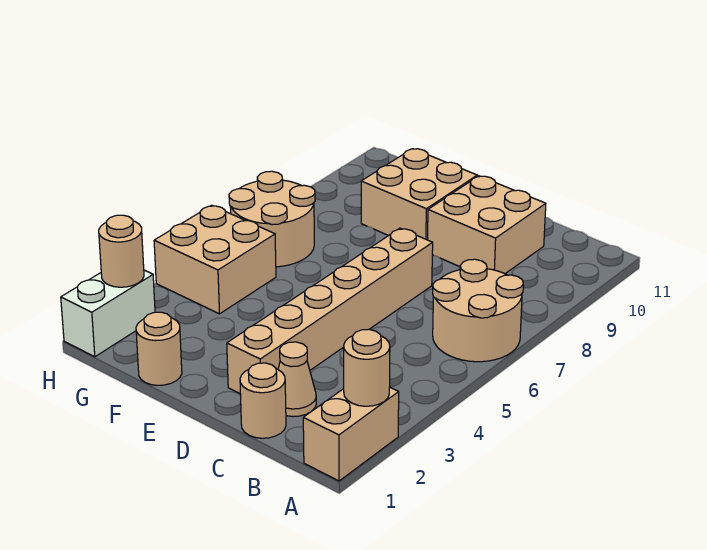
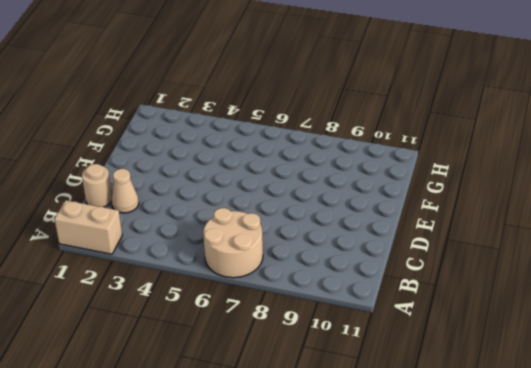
none -> tan 2x2 brick [427,176,546,274]
none -> tan 1x6 brick [227,228,433,393]
none -> tan 2x2 brick [361,149,477,240]

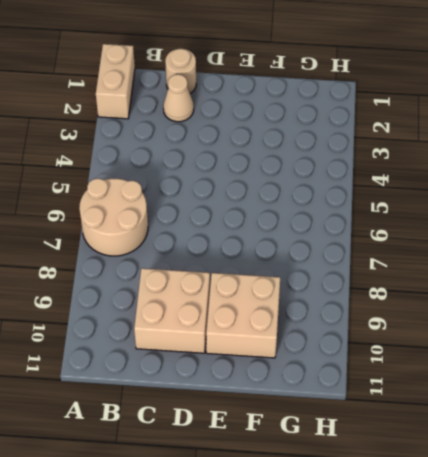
none -> tan 1x6 brick [227,228,433,393]
none -> tan 1x1 round brick [136,312,182,385]
none -> tan 2x2 brick [154,205,276,314]

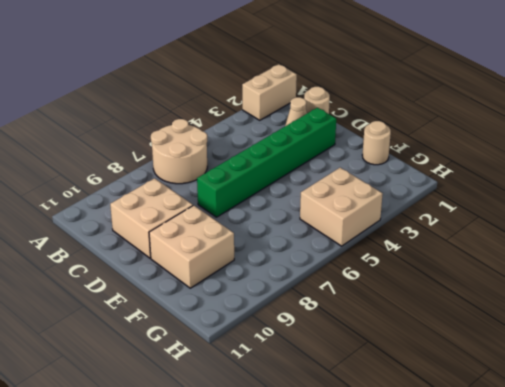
green 1x6 brick [197,108,336,217] -> tan 1x6 brick [227,228,433,393]
none -> tan 2x2 round brick [229,171,315,267]
none -> white 1x2 brick [61,270,155,357]
none -> tan 1x1 round brick [344,329,390,406]

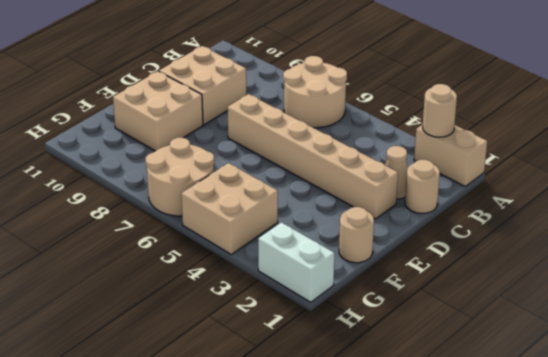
none -> tan 1x1 round brick [99,215,144,287]

